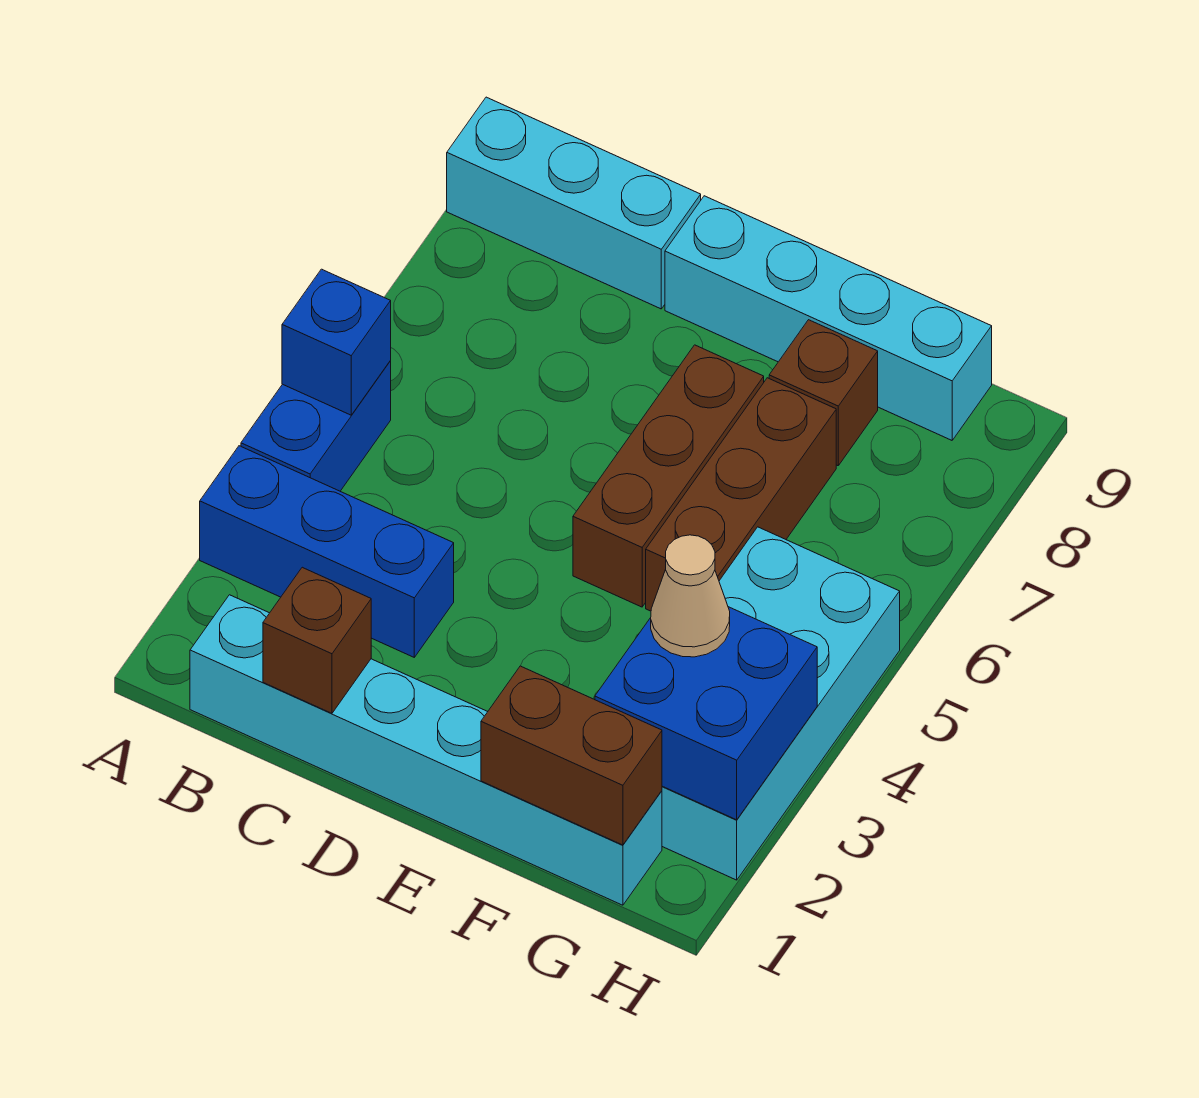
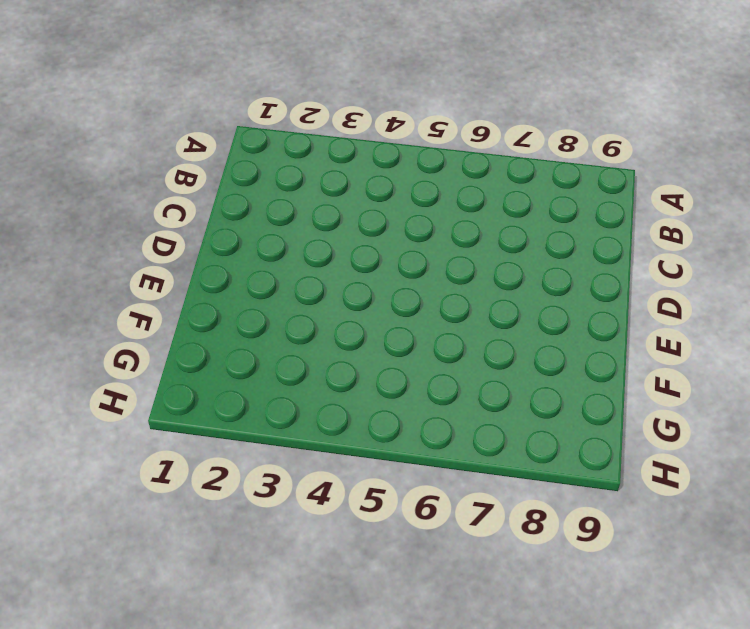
none -> blue 1x3 brick [200,446,454,657]
none -> blue 1x2 brick [241,361,391,491]
none -> cyan 1x3 brick [447,97,701,309]

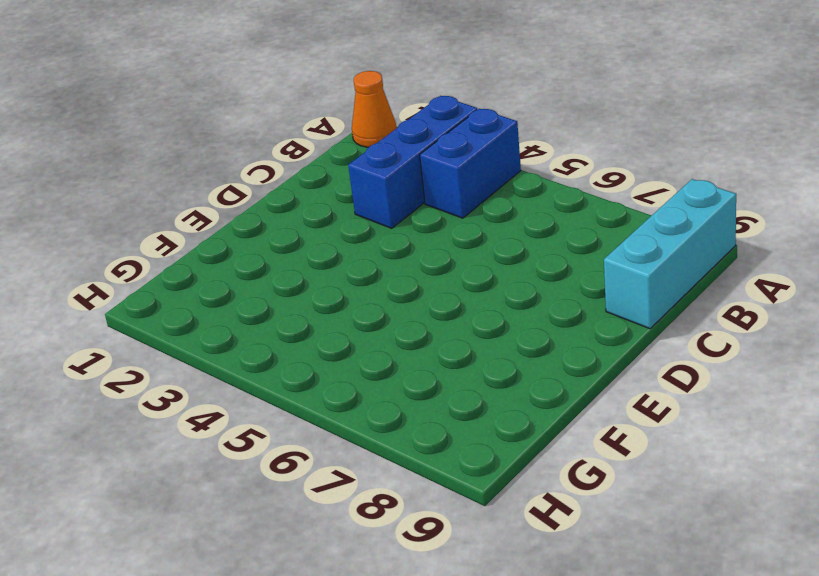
orange 1x1 cone [352,71,397,147] -> none
blue 1x2 brick [420,109,521,218] -> blue 1x2 brick turned to [241,361,391,491]
none -> cyan 1x6 brick [190,595,662,905]
none -> cyan 1x4 brick [665,196,992,440]
none -> brown 1x3 brick [573,345,764,607]

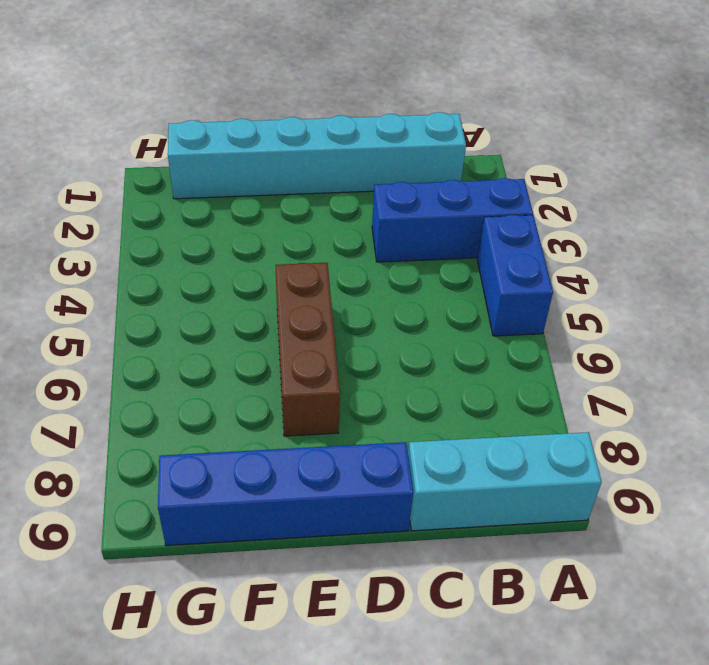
blue 1x4 brick [158,442,413,546] -> cyan 1x4 brick [665,196,992,440]
none -> brown 1x3 brick [646,378,836,611]
none -> brown 1x1 brick [769,320,878,466]
none -> cyan 2x4 brick [662,527,900,880]

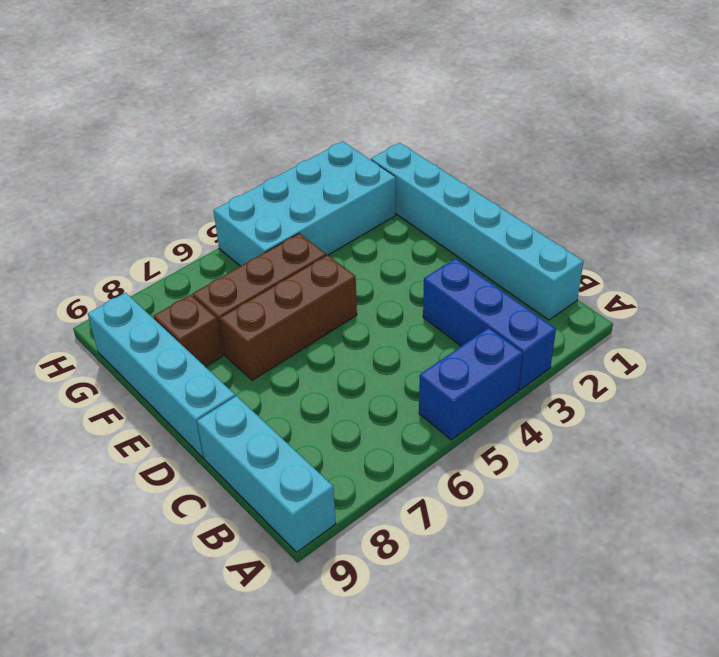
none -> blue 1x1 brick [282,269,391,415]
none -> brown 1x1 brick [263,567,371,713]
none -> brown 1x2 brick [481,666,662,845]

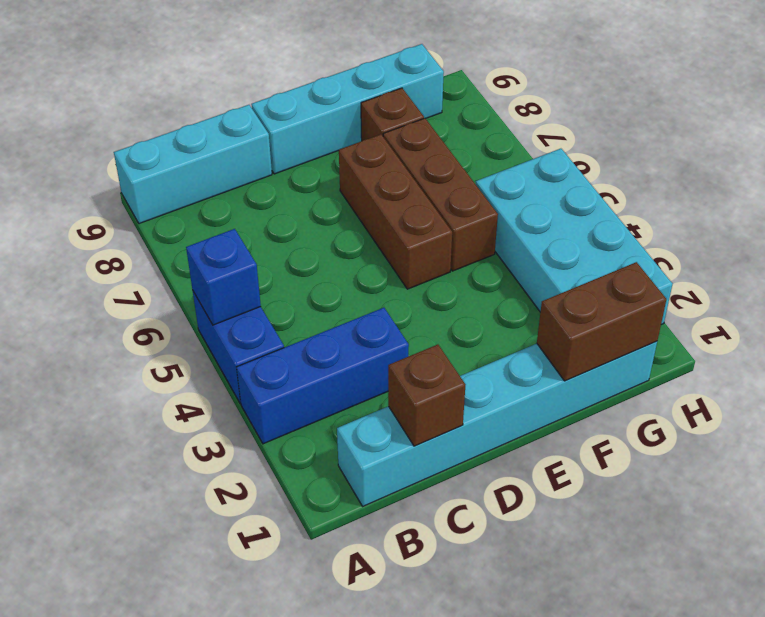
none -> blue 2x2 brick [595,607,817,820]
none -> tan 1x1 cone [651,535,730,657]

